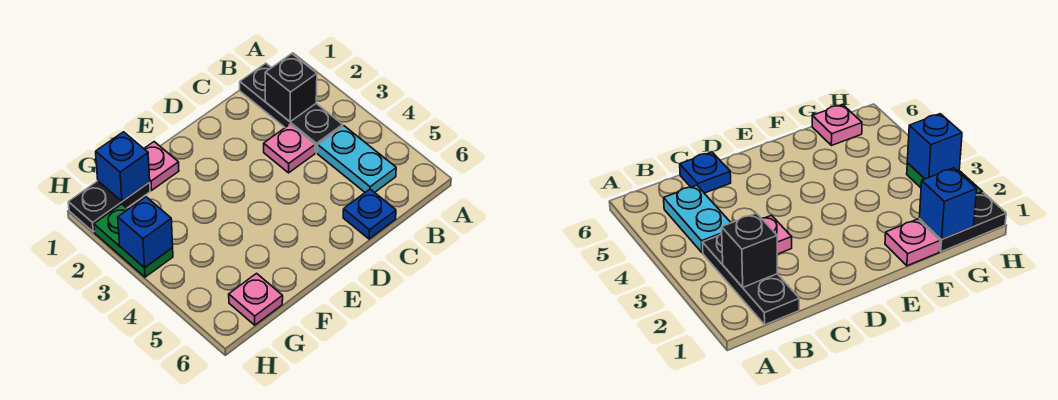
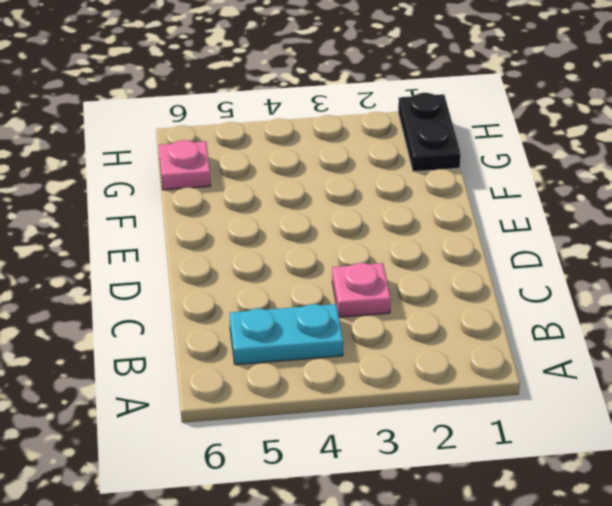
none -> black 1x3 plate [240,63,343,153]
none -> blue 1x1 plate [343,189,396,239]

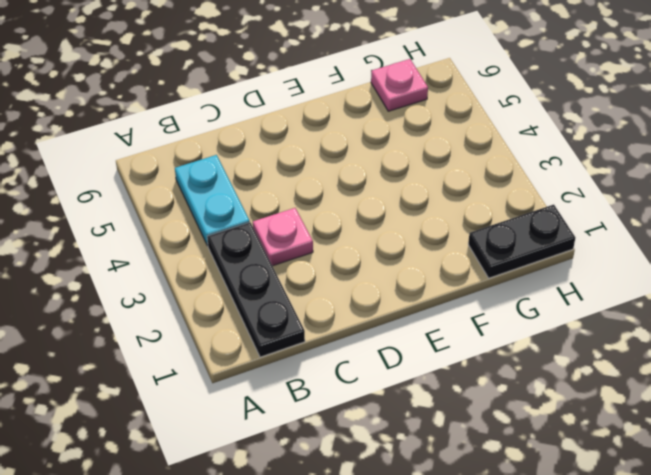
none -> blue 1x1 plate [343,189,396,239]
none -> pink 1x1 plate [144,142,179,190]

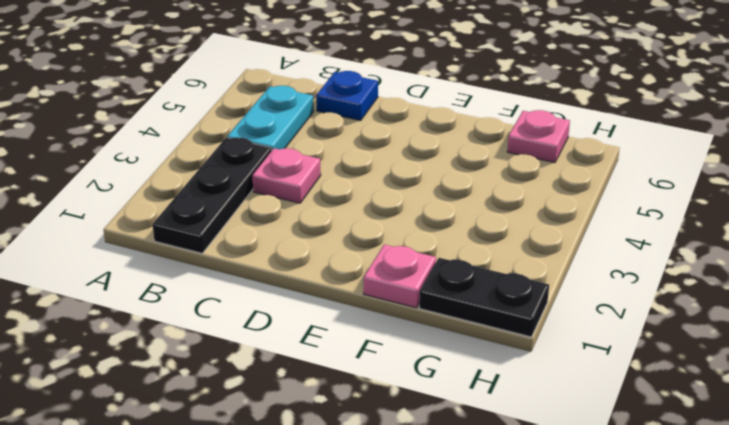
none -> green 1x2 plate [94,204,173,277]
none -> black 1x1 brick [265,54,317,122]

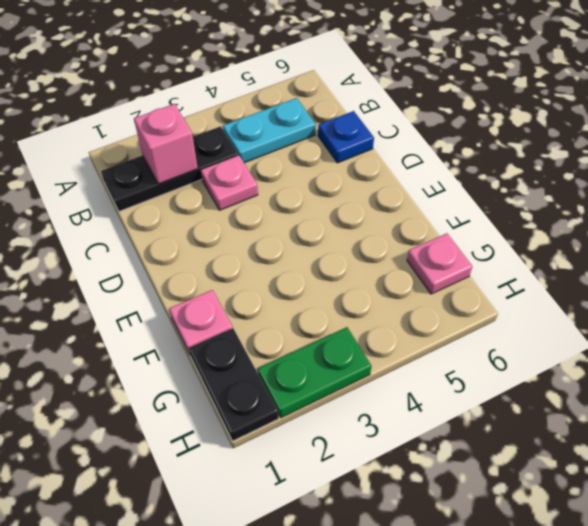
pink 1x1 brick [134,104,198,184] -> black 1x1 brick [265,54,317,122]
none -> blue 1x1 brick [96,132,150,201]
none -> blue 1x1 brick [118,197,173,268]

